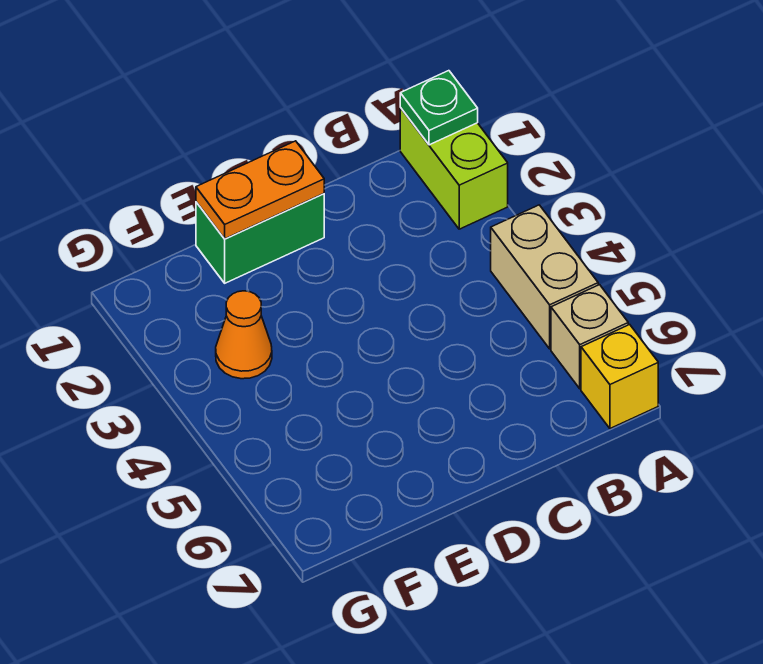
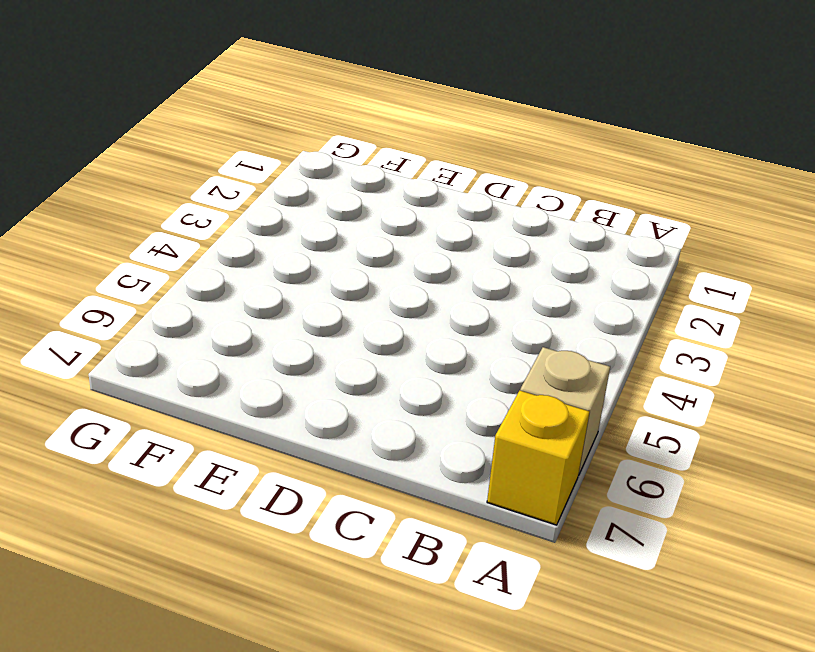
none -> lime 1x2 brick [400,108,508,229]
none -> tan 1x2 brick [491,205,598,349]

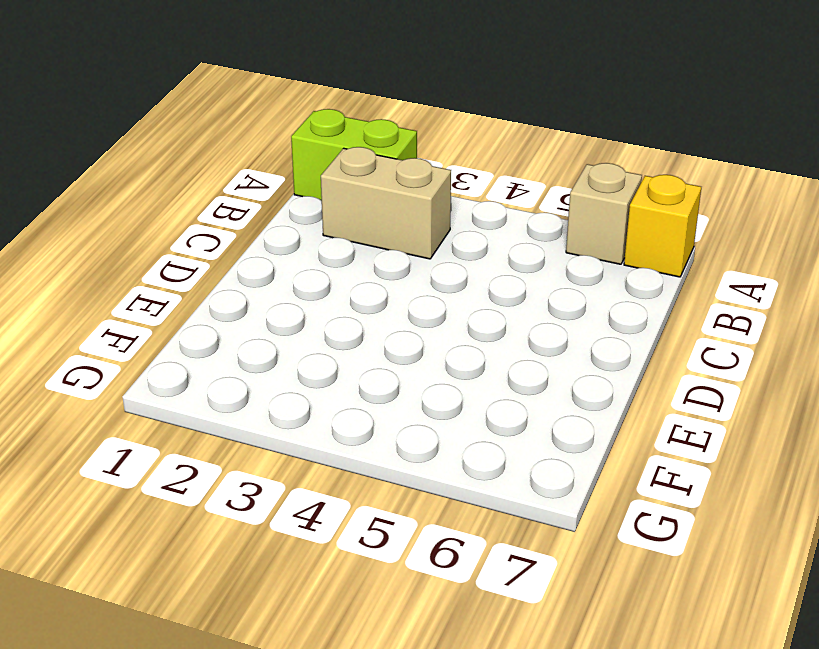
tan 1x2 brick [321,147,451,259] -> tan 1x2 brick moved to [491,205,598,349]
none -> green 1x2 brick [196,194,324,283]
none -> orange 1x1 cone [216,291,272,379]

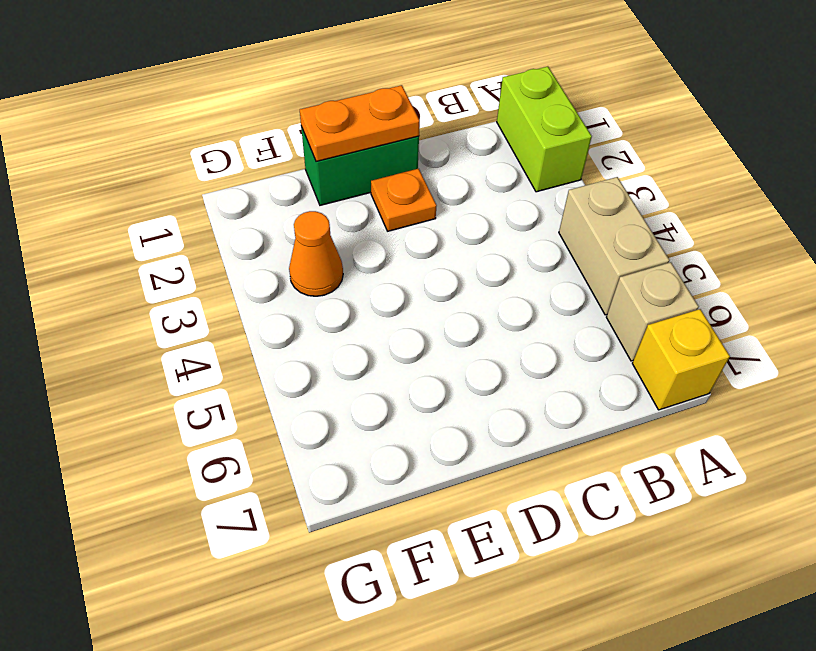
orange 1x1 plate [371,169,437,231] -> none
none -> green 1x1 plate [400,71,478,145]

